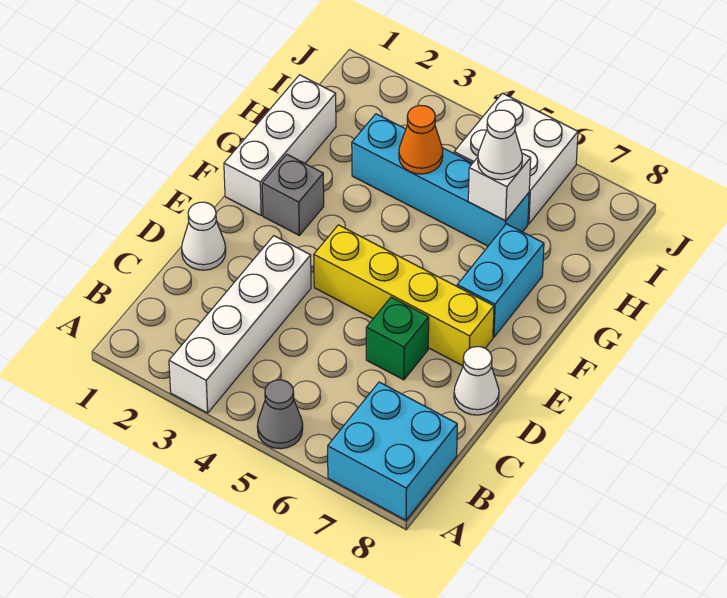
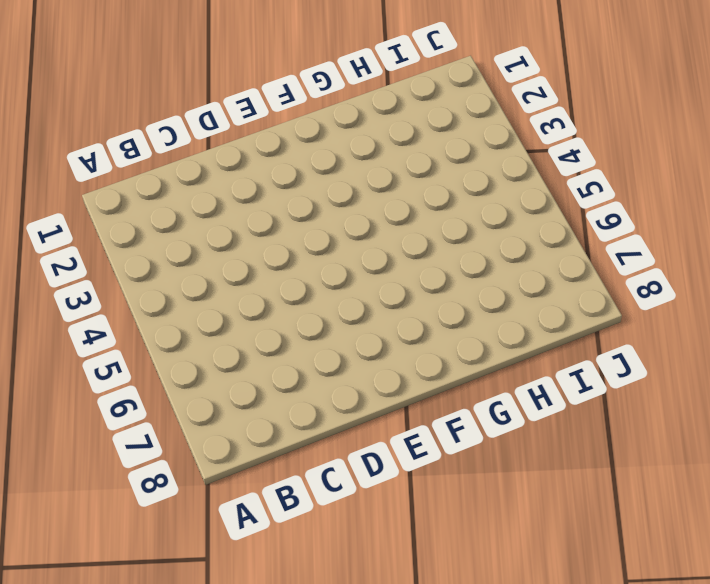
none -> white 1x4 brick [169,236,311,413]
none -> grey 1x1 cone [257,380,303,449]
none -> cyan 2x2 brick [328,382,457,520]

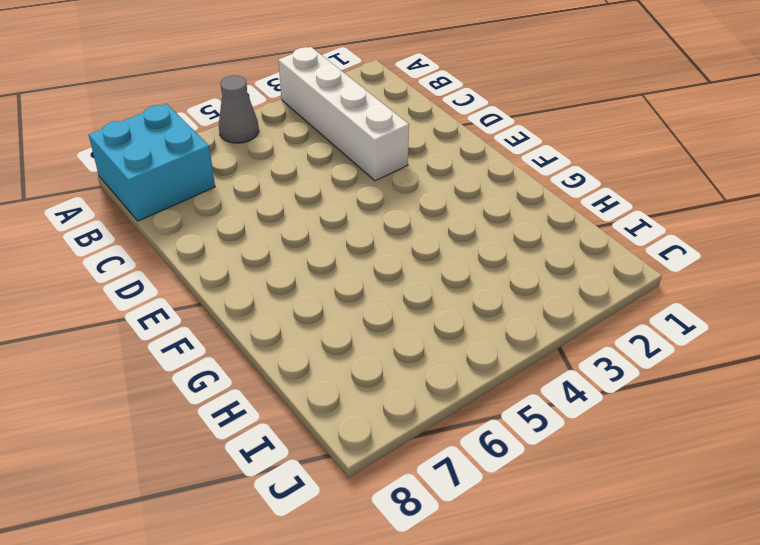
none -> white 1x1 cone [182,202,226,270]
none -> green 1x1 brick [366,297,429,380]
none -> white 1x1 cone [454,347,499,415]

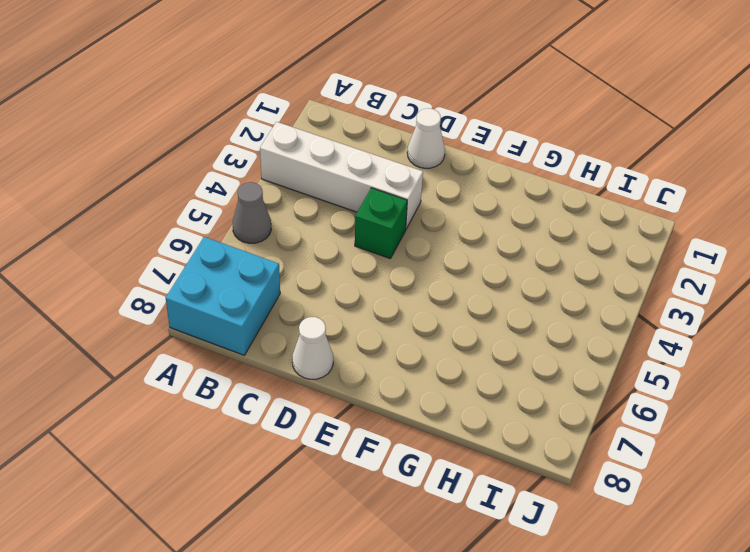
green 1x1 brick [355,188,407,259] -> green 1x1 brick moved to [366,297,429,380]
none -> yellow 1x4 brick [314,225,494,366]
none -> white 1x3 brick [224,75,336,215]
none -> grey 1x1 brick [262,154,324,235]

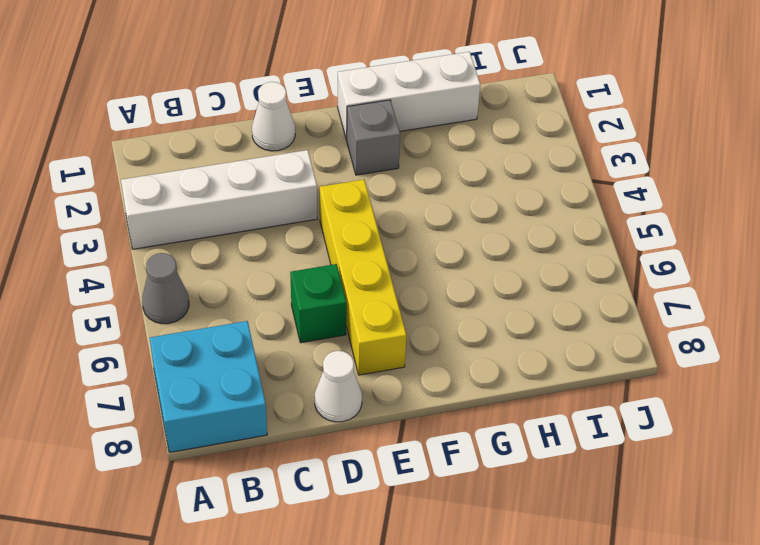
none -> cyan 1x2 brick [457,224,544,337]
none -> cyan 1x4 brick [352,114,529,246]
none -> white 2x2 brick [454,93,578,224]

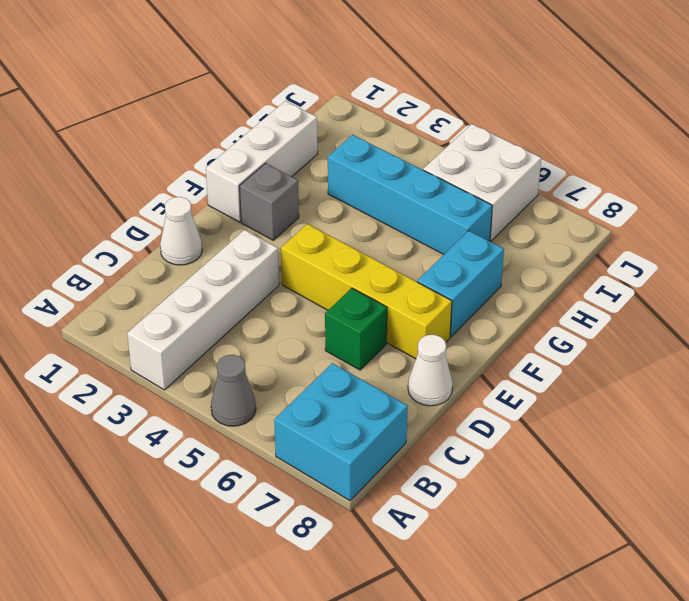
none -> orange 1x1 cone [399,105,443,174]
none -> white 1x1 brick [468,153,531,221]
none -> white 1x1 cone [478,110,522,180]

